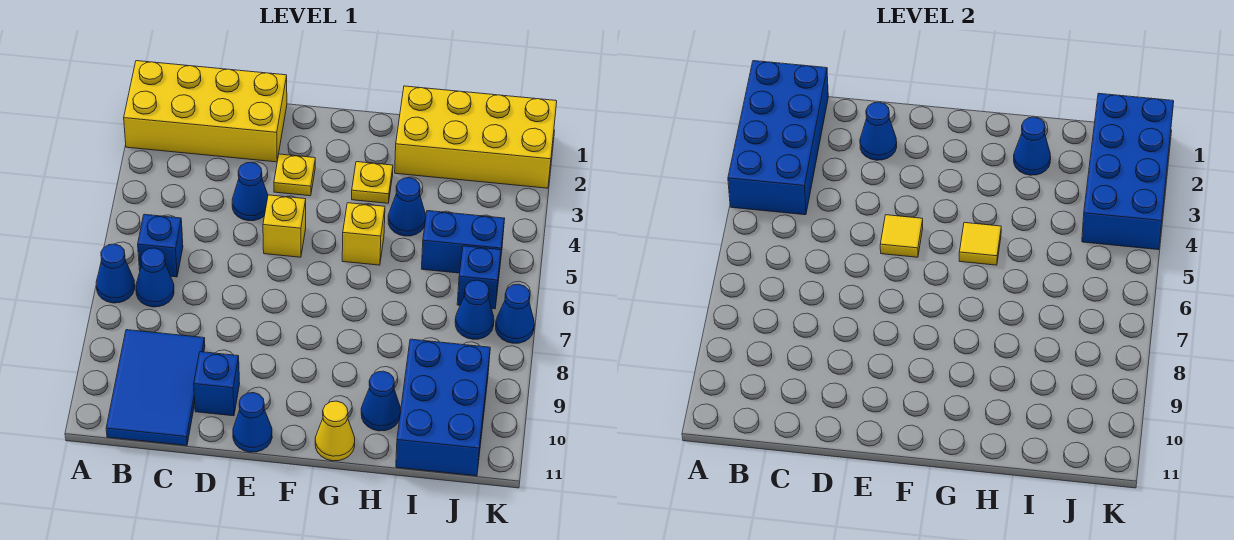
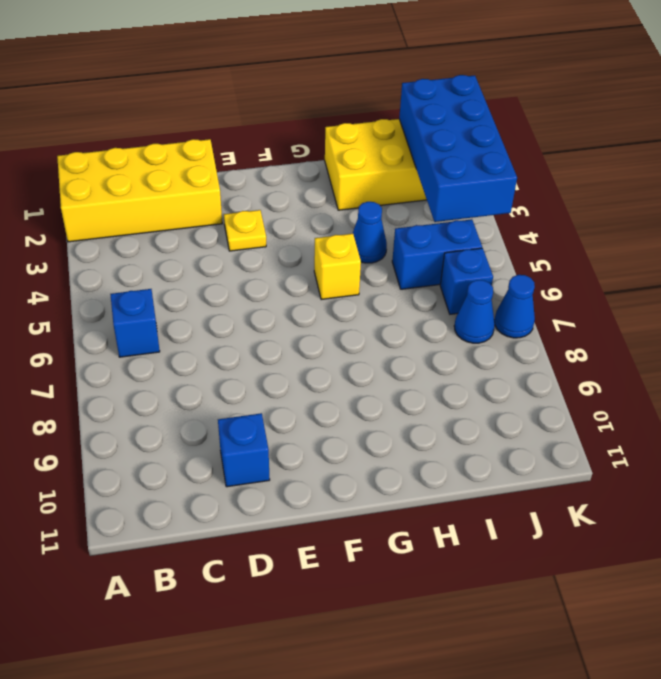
none -> blue 1x1 cone [96,244,135,303]
none -> blue 1x1 cone [136,248,174,307]
none -> blue 2x3 tile [106,330,205,446]

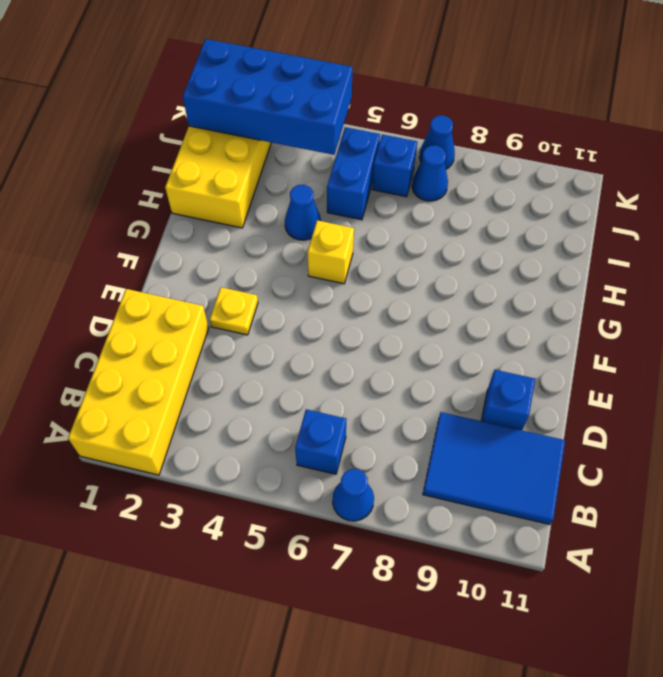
none -> blue 1x1 cone [136,248,174,307]
none -> blue 1x1 cone [232,162,268,221]
none -> yellow 1x1 brick [263,195,306,257]

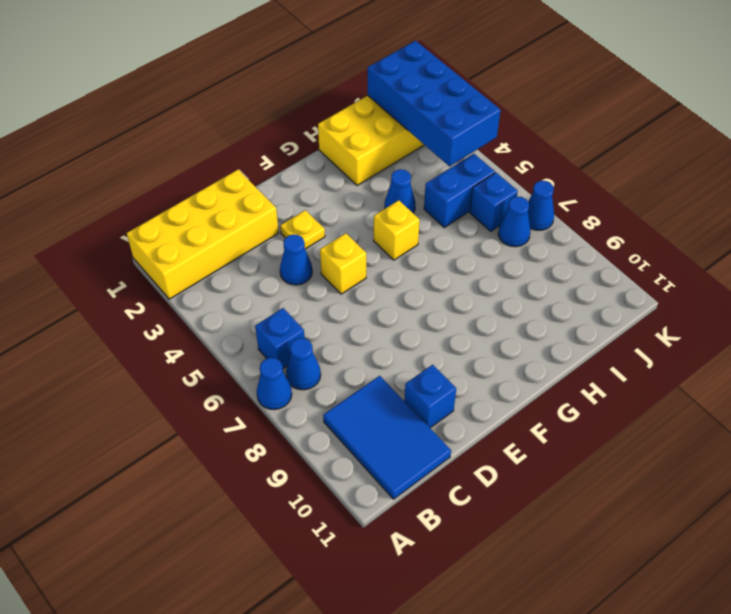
none -> blue 1x1 cone [233,393,272,452]
none -> yellow 1x1 plate [352,162,393,203]
none -> yellow 1x1 cone [315,401,355,461]

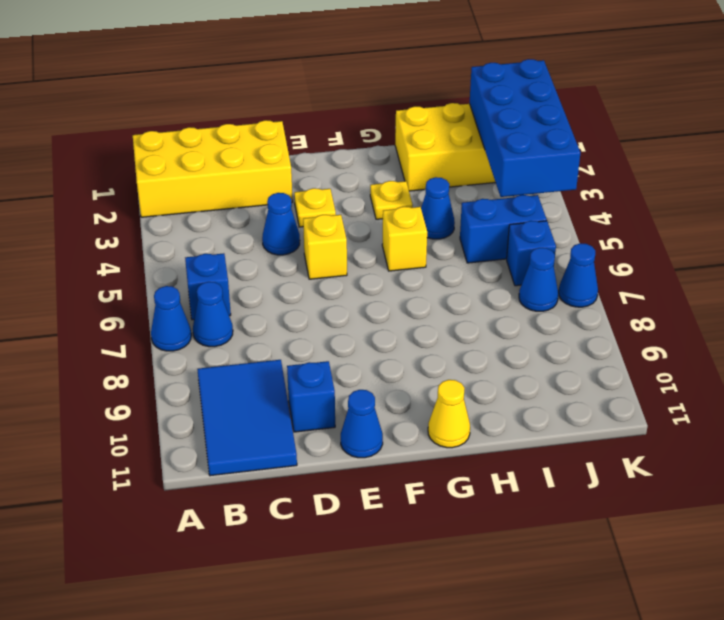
none -> blue 1x1 cone [361,371,401,431]
none -> blue 2x3 brick [396,339,490,476]
none -> blue 2x4 brick [728,61,828,215]

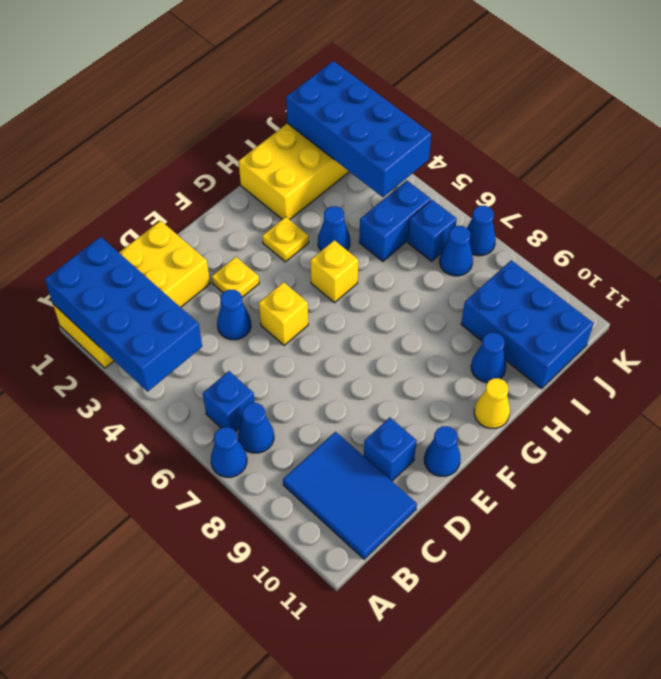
none -> blue 1x1 cone [860,102,897,160]
none -> yellow 1x1 tile [880,215,923,257]
none -> yellow 1x1 tile [959,223,1001,265]

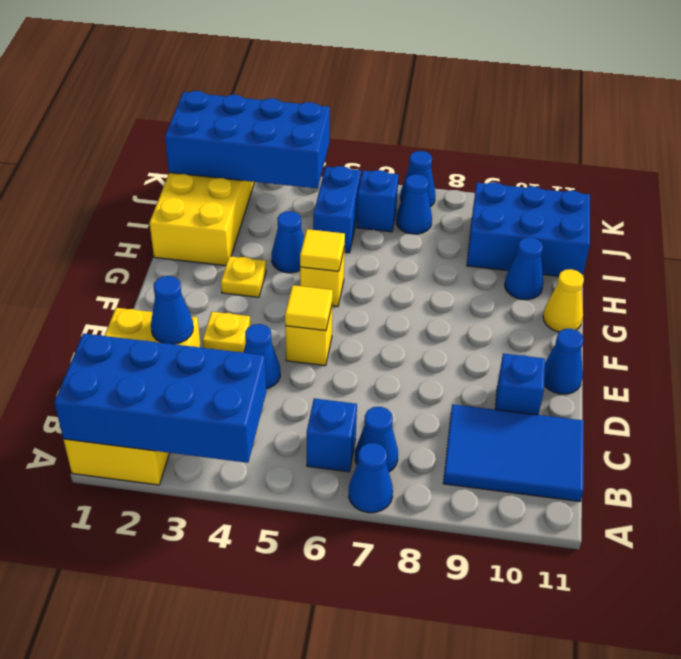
none -> blue 1x1 cone [1014,117,1051,175]

